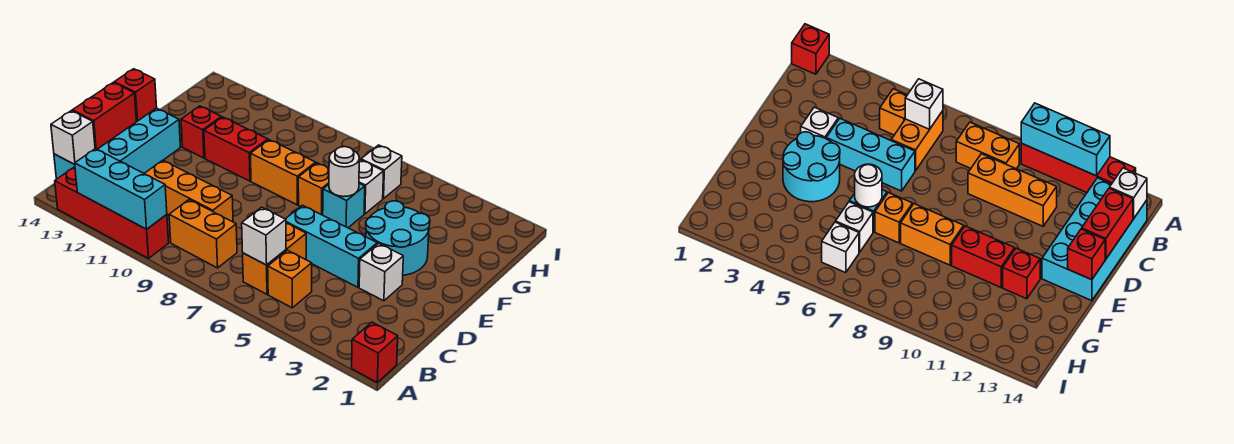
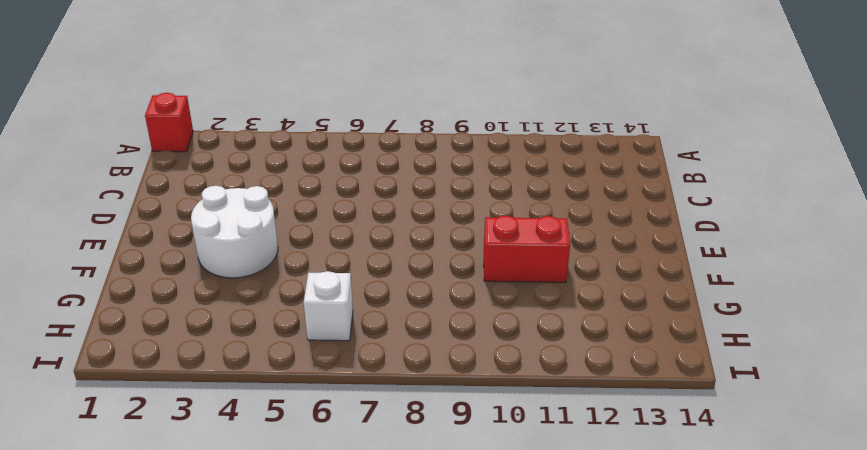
white 2x2 round brick [191,186,278,278] -> cyan 2x2 round brick [366,201,430,275]
none -> red 1x4 brick [55,167,169,258]
none -> orange 1x1 brick [268,250,312,308]
none -> orange 1x2 brick [243,223,306,294]

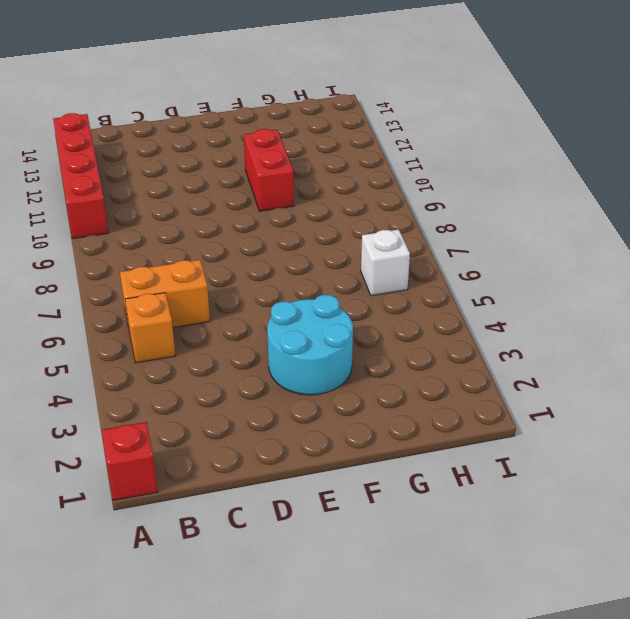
none -> orange 1x2 brick [169,200,237,268]
none -> cyan 2x4 brick [54,108,180,179]
none -> orange 1x3 brick [144,160,233,222]

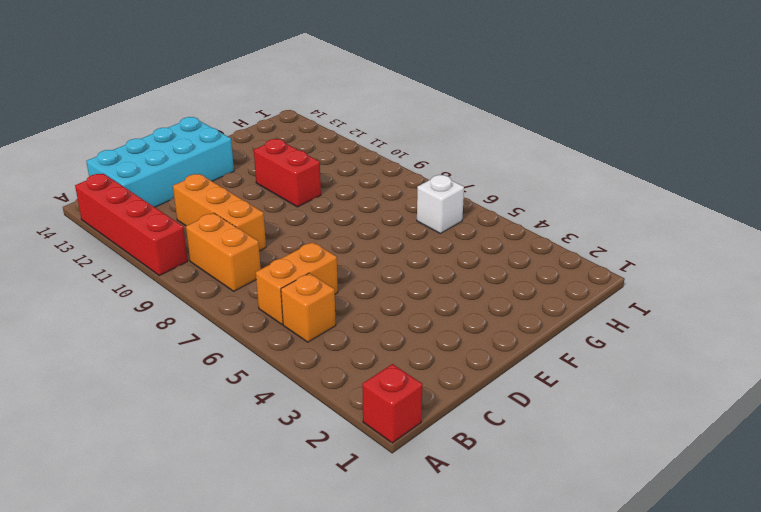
none -> white 1x1 brick [359,243,403,301]
none -> cyan 1x3 brick [286,205,377,287]
none -> cyan 2x2 round brick [366,201,430,275]

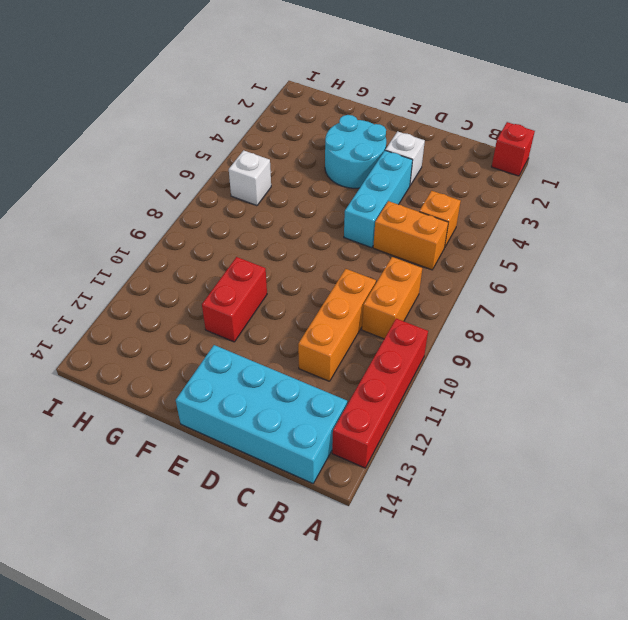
none -> cyan 1x1 brick [323,183,365,228]
none -> orange 1x1 brick [298,163,329,215]
none -> orange 1x2 brick [250,140,316,205]

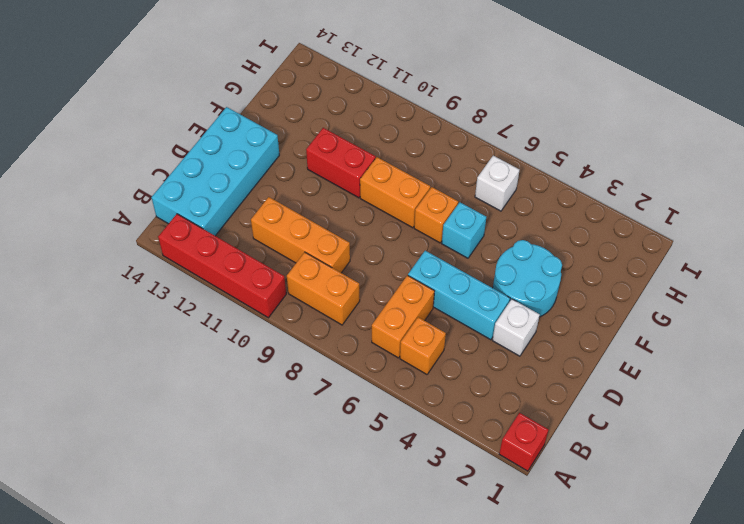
none -> red 1x1 brick [181,106,221,158]
none -> white 1x1 brick [359,160,384,214]
none -> cyan 1x3 brick [74,149,167,229]

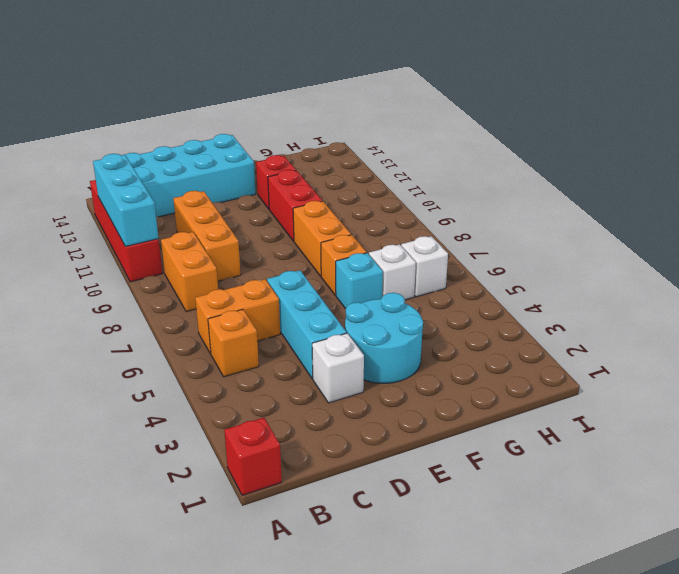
none -> white 1x1 brick [242,207,286,265]
none -> white 1x1 brick [51,111,95,164]
none -> red 1x2 brick [72,83,137,149]

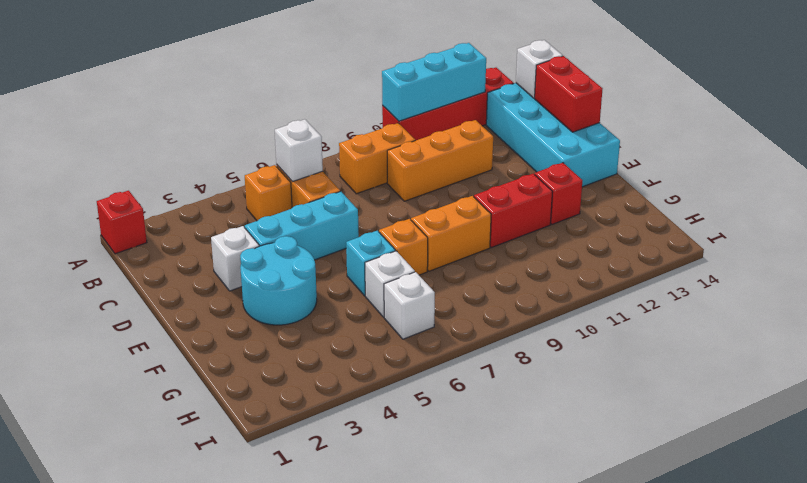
none -> red 1x1 brick [114,69,157,121]
none -> white 1x1 round brick [329,147,359,197]

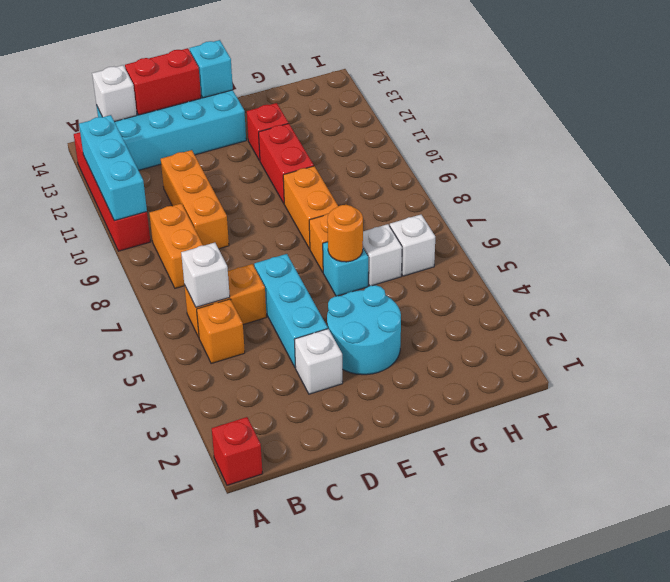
cyan 1x1 brick [190,40,233,98] -> red 1x1 brick [114,69,157,121]
orange 1x1 round brick [327,205,363,262] -> white 1x1 round brick [329,147,359,197]

